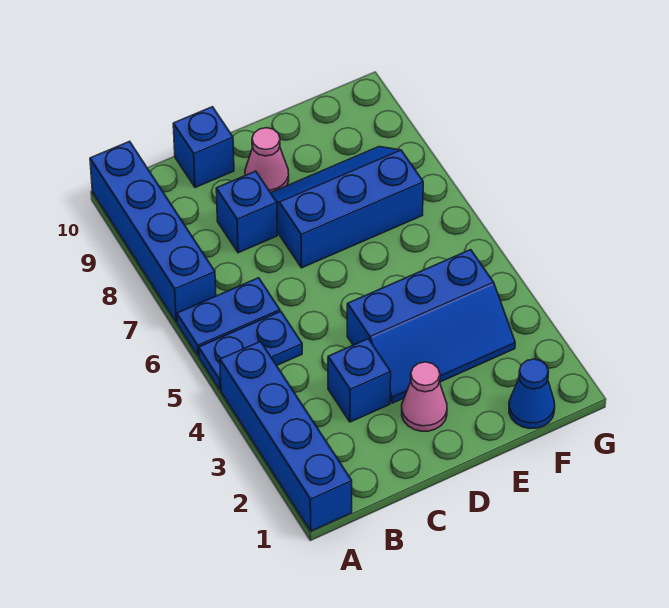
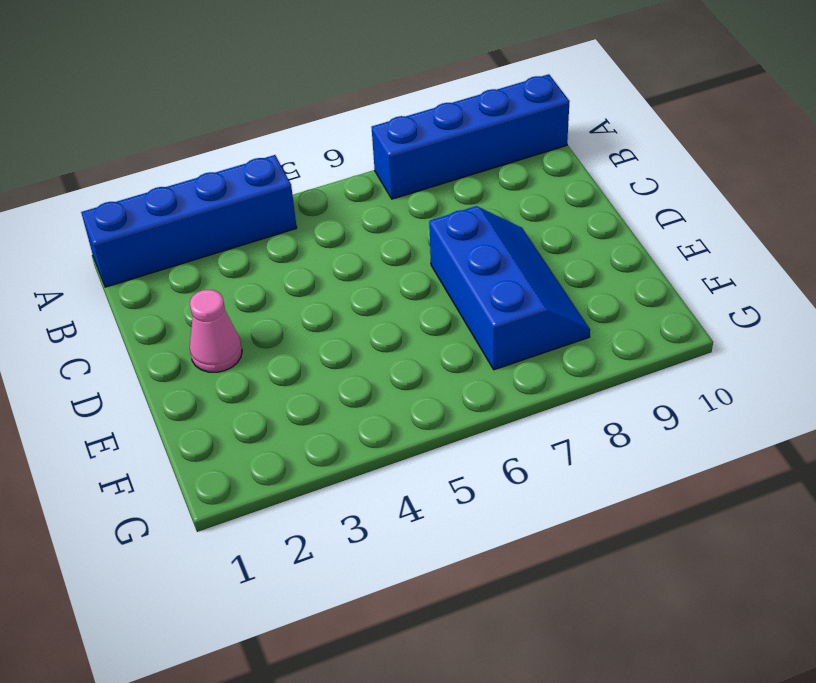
none -> blue 1x2 plate [199,311,302,390]
none -> blue 1x2 plate [177,278,280,356]
none -> blue 1x1 brick [328,339,391,422]

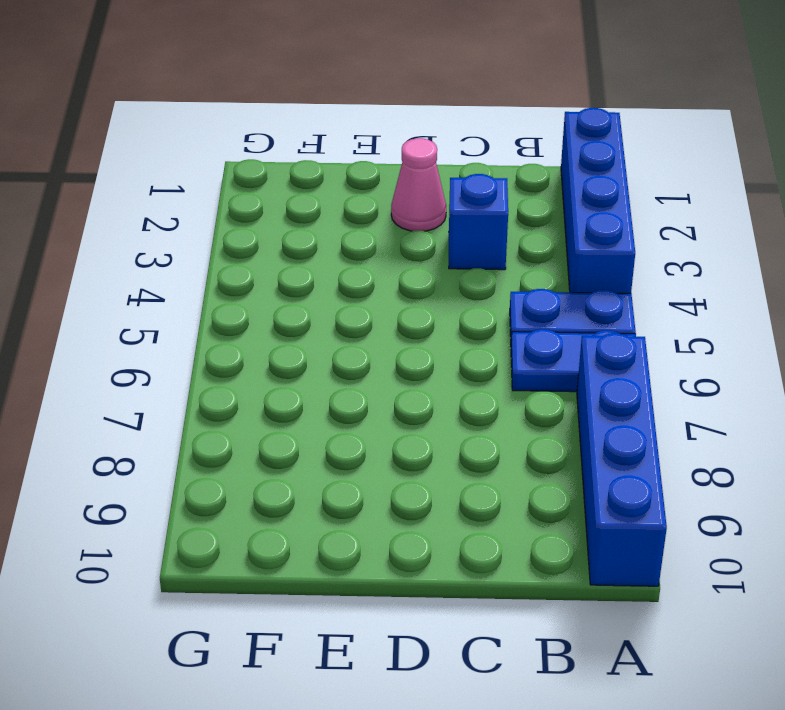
none -> blue 1x1 brick [216,171,277,253]
none -> blue 1x1 brick [173,107,234,188]
none -> blue 2x3 slope [347,250,515,403]

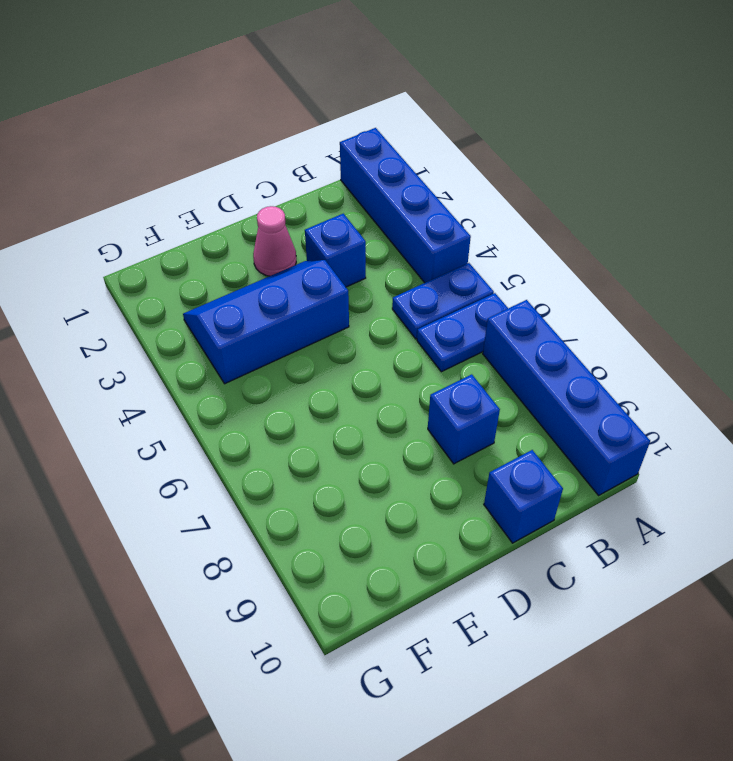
none -> blue 2x3 slope [271,147,423,268]
none -> pink 1x1 cone [245,128,289,193]
none -> blue 1x1 cone [509,359,555,429]

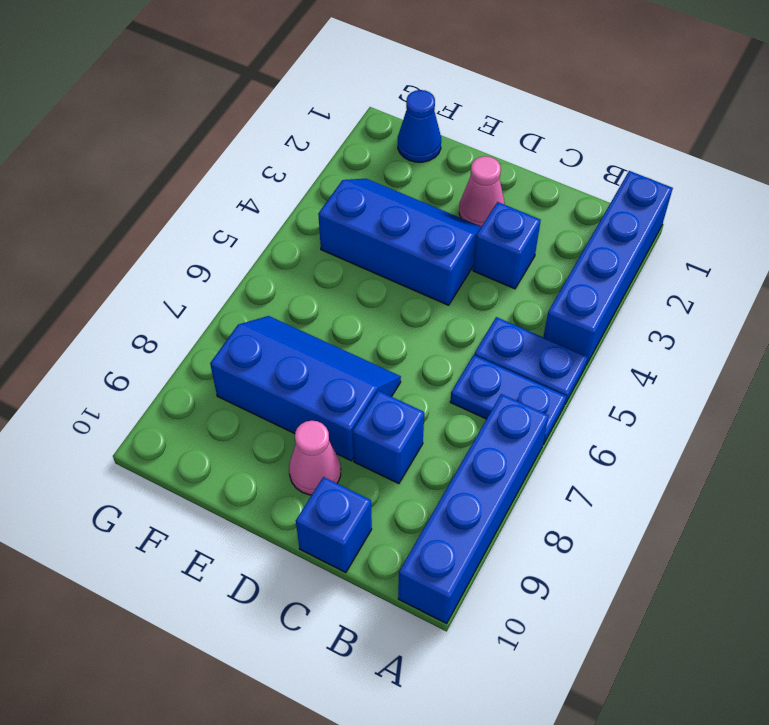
blue 2x3 slope [210,316,401,461] -> blue 2x3 slope turned to [271,147,423,268]

